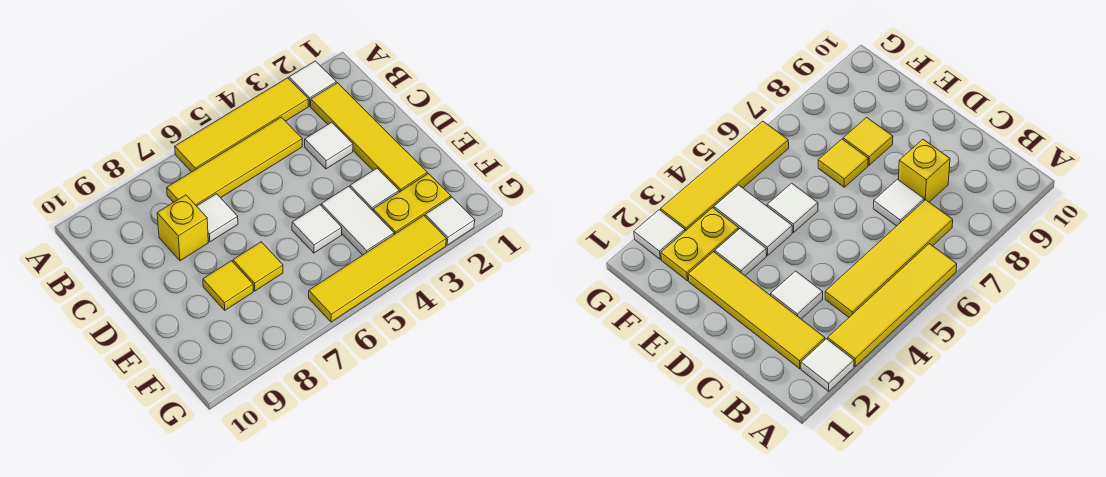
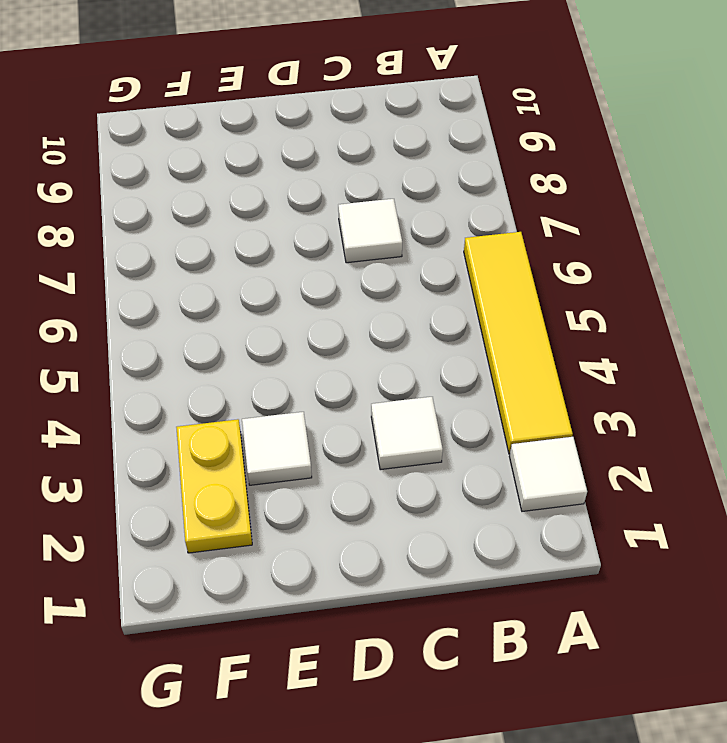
none -> yellow 1x4 tile [311,83,427,192]
none -> yellow 1x4 tile [167,117,302,206]
none -> yellow 1x1 brick [157,195,208,261]

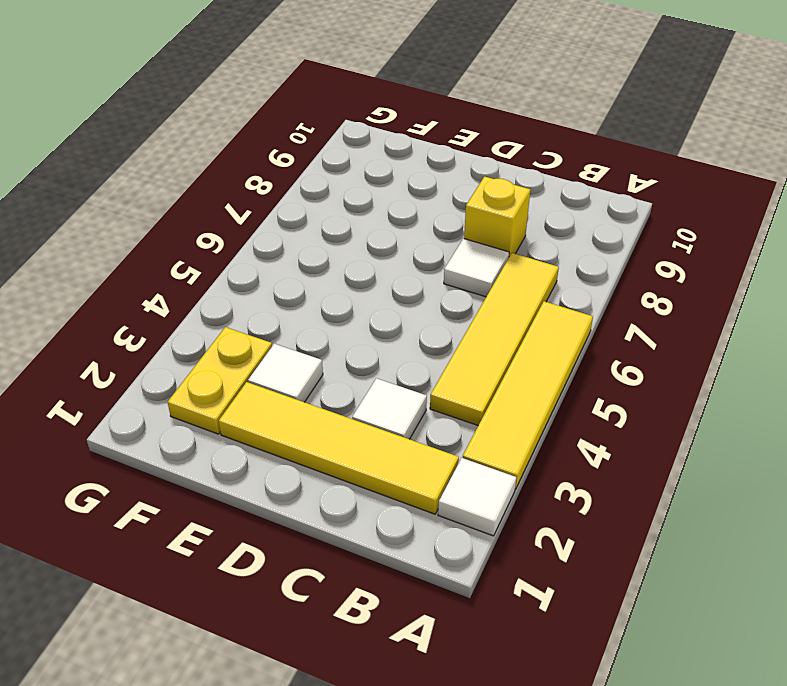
none -> white 1x2 tile [321,186,394,255]
none -> white 1x1 tile [292,205,342,253]
none -> yellow 1x1 tile [233,242,283,291]

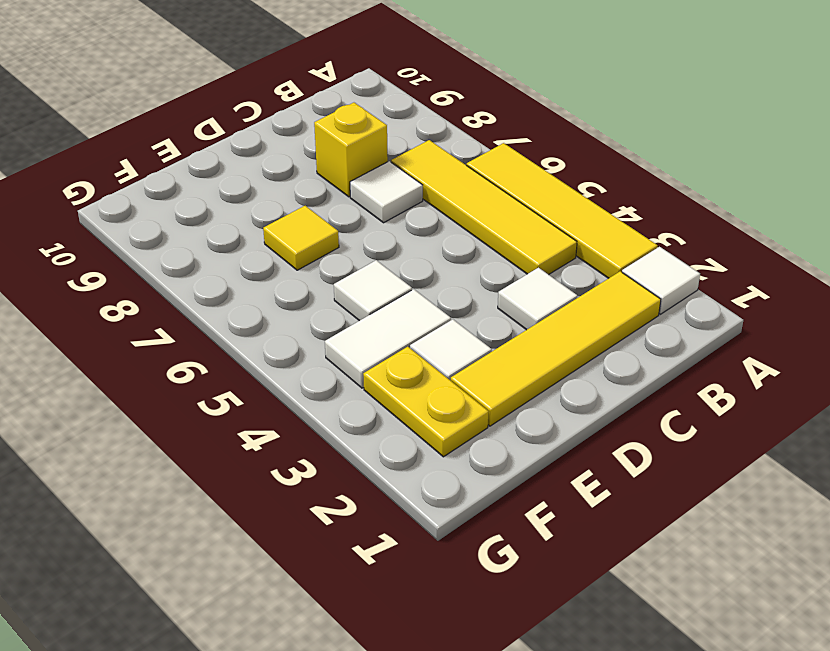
none -> yellow 1x1 tile [203,261,253,310]
none -> white 1x1 tile [425,197,475,245]
none -> yellow 1x4 tile [309,216,446,322]

